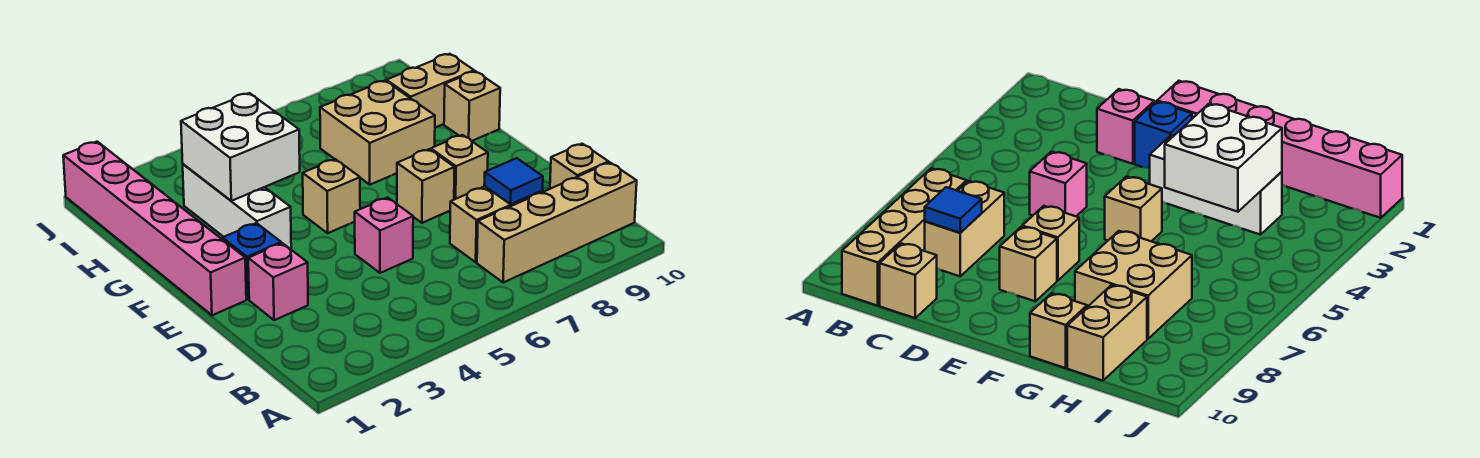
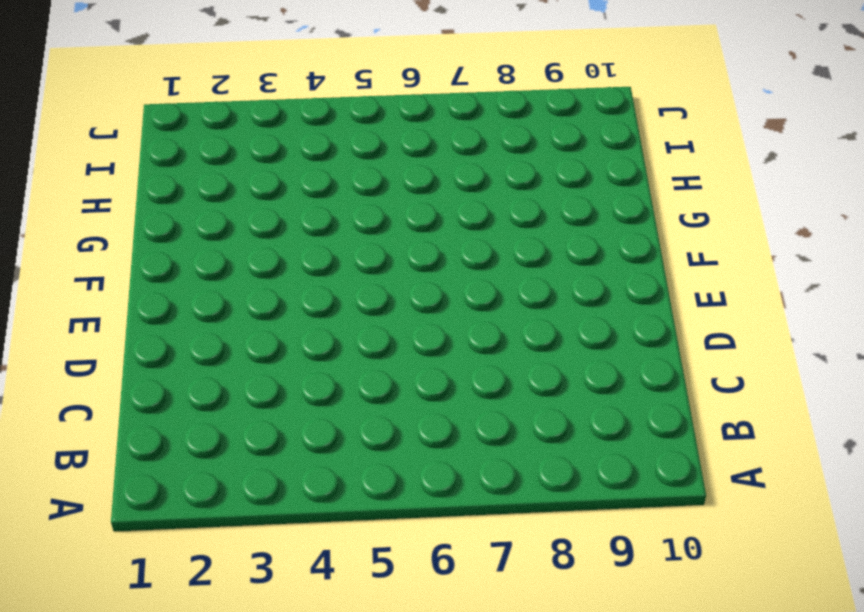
none -> tan 1x4 brick [477,162,637,282]
none -> tan 1x2 brick [450,186,543,262]
none -> tan 1x1 brick [550,144,609,189]

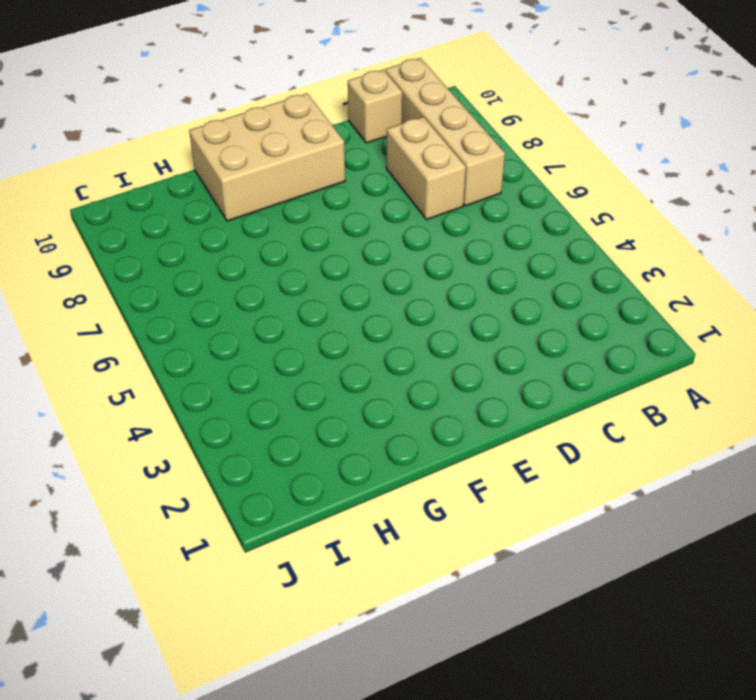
tan 2x3 brick [189,93,345,221] -> tan 1x1 brick [444,71,500,141]
none -> pink 1x1 brick [248,243,308,320]
none -> pink 1x1 brick [355,197,413,273]
none -> pink 1x6 brick [63,142,246,315]

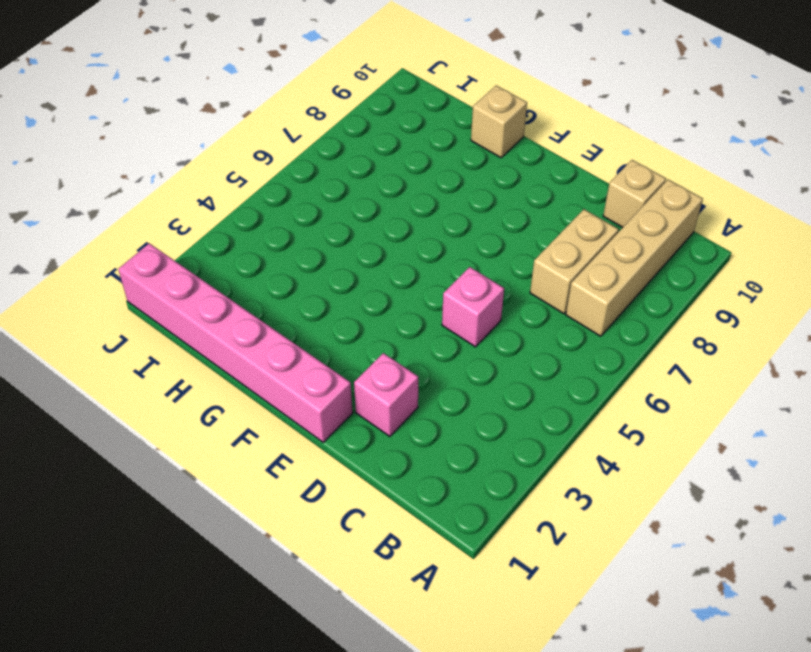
none -> blue 1x1 brick [222,223,281,299]
none -> tan 1x1 brick [397,149,455,223]
none -> tan 1x1 brick [431,135,488,200]

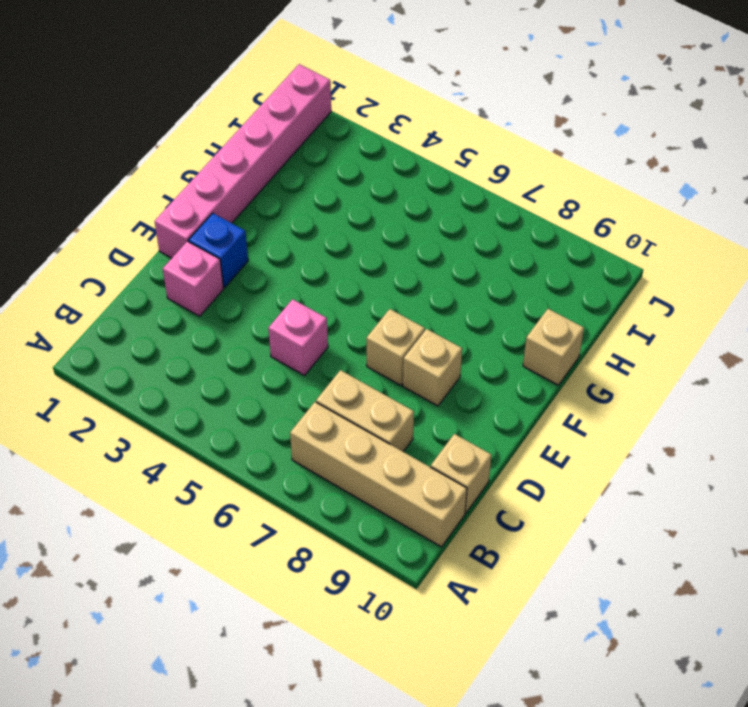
none -> white 1x3 brick [183,164,291,249]
none -> tan 1x1 brick [303,159,360,233]
none -> tan 2x2 brick [320,81,435,185]

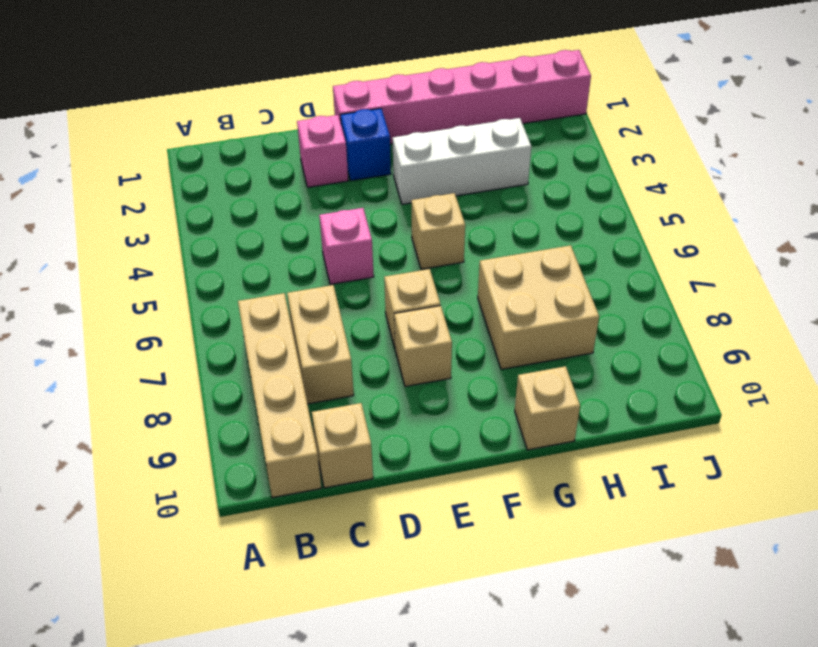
none -> tan 1x2 brick [386,54,474,128]
none -> blue 1x1 tile [484,158,543,204]
none -> white 2x2 brick [181,93,300,201]

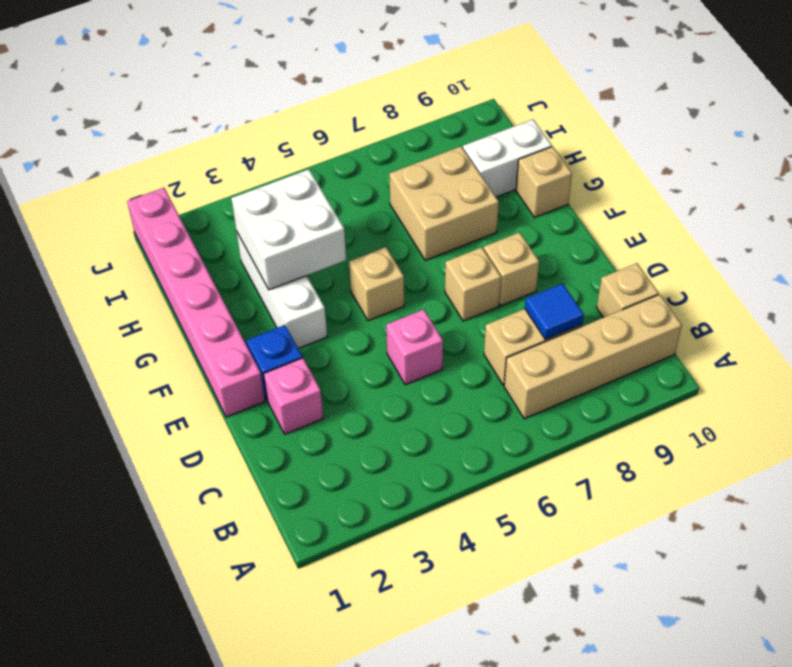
white 1x2 brick [463,119,552,197] -> tan 1x2 brick [386,54,474,128]

